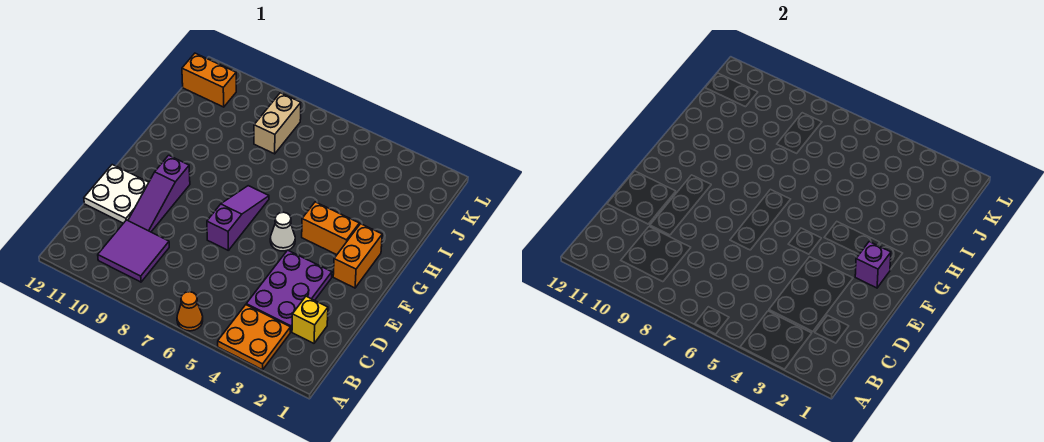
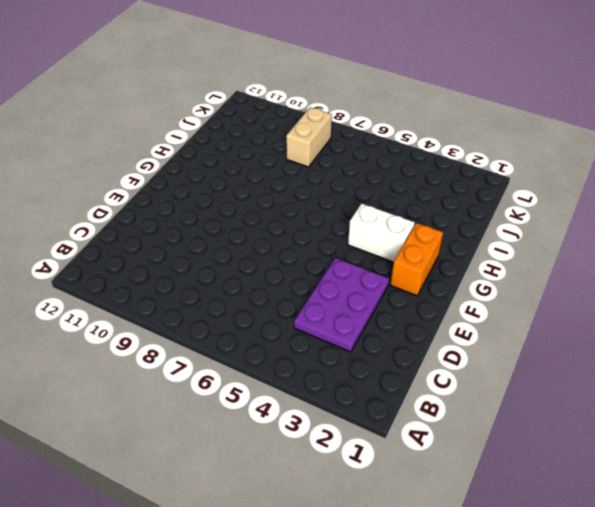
white 1x2 brick [348,203,415,262] -> orange 1x2 brick [302,202,359,255]
none -> orange 2x2 plate [218,305,290,370]
none -> orange 1x1 cone [177,292,203,331]
none -> purple 2x2 tile [98,220,169,282]

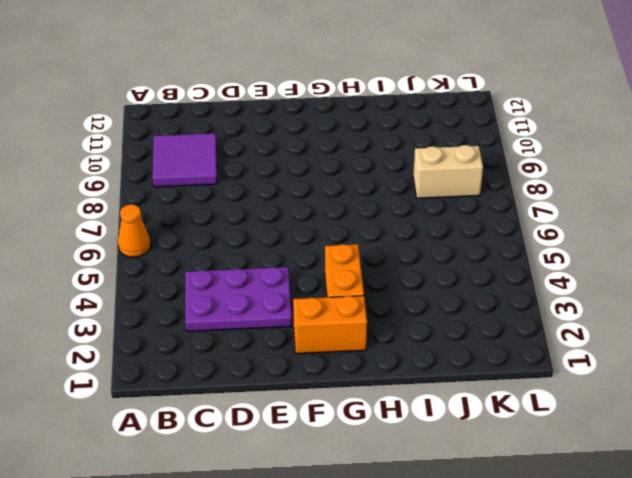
none -> orange 2x2 plate [218,305,290,370]
none -> yellow 1x1 brick [292,296,328,343]
none -> purple 1x3 slope [128,155,190,232]

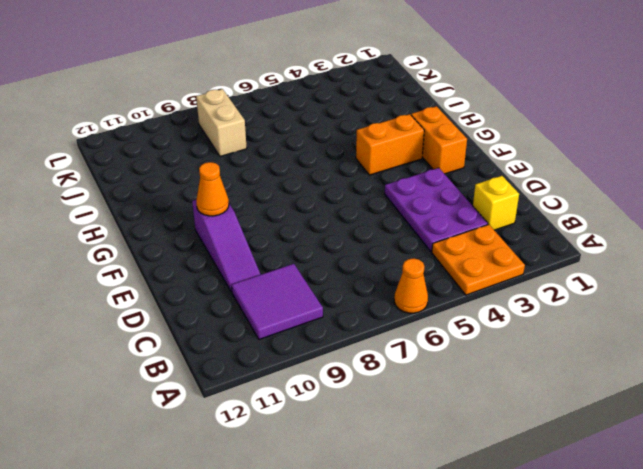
orange 1x1 cone [196,162,229,216] -> none
none -> white 2x2 plate [84,165,149,223]
none -> purple 1x3 slope [207,186,269,250]
none -> white 1x1 cone [270,212,295,251]

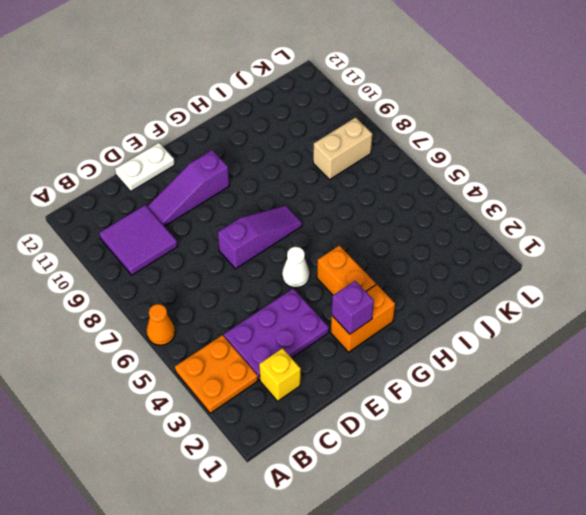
white 1x2 plate [115,143,175,191] -> white 2x2 plate [84,165,149,223]
none -> orange 1x2 brick [182,53,236,107]

